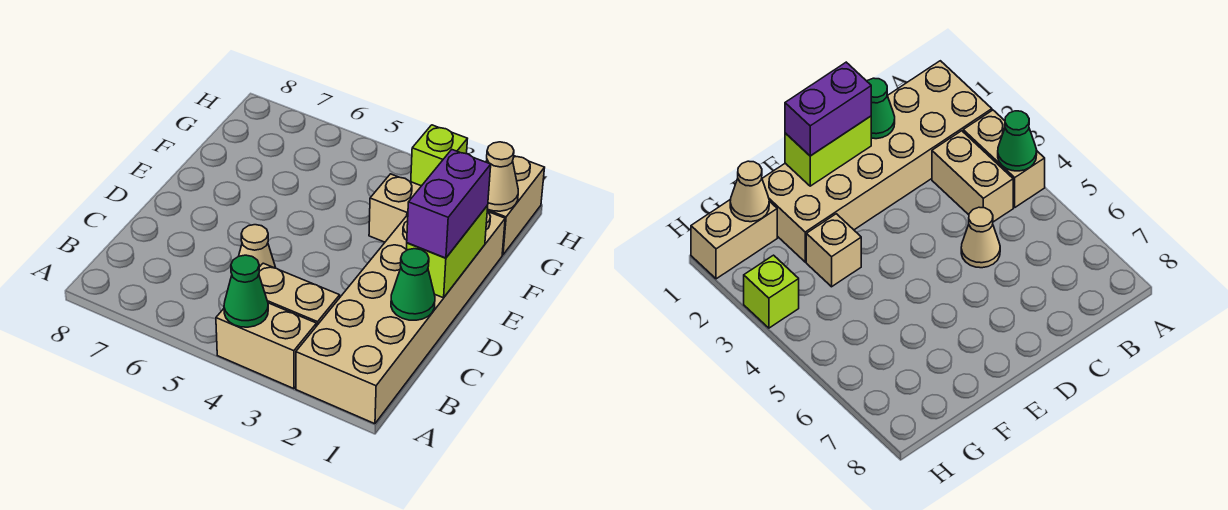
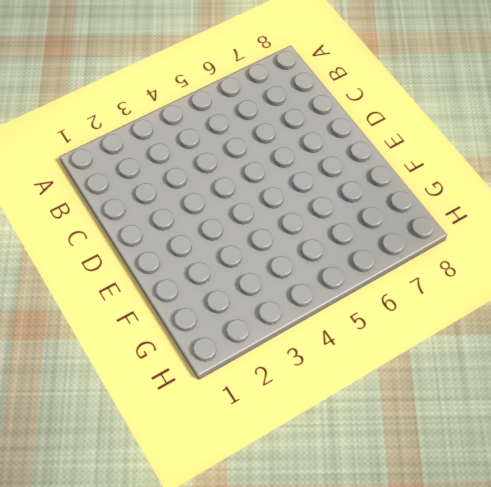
none -> tan 2x6 brick [296,211,505,424]
none -> tan 1x2 brick [216,303,316,389]
none -> tan 1x2 brick [259,263,340,326]

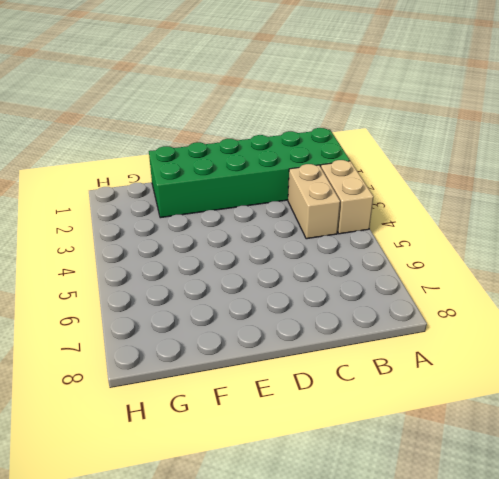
green 2x6 brick [149,128,350,218] -> tan 2x6 brick [296,211,505,424]
none -> tan 1x1 cone [239,225,276,268]
none -> tan 1x1 brick [369,174,421,242]
none -> tan 1x2 brick [487,156,545,255]

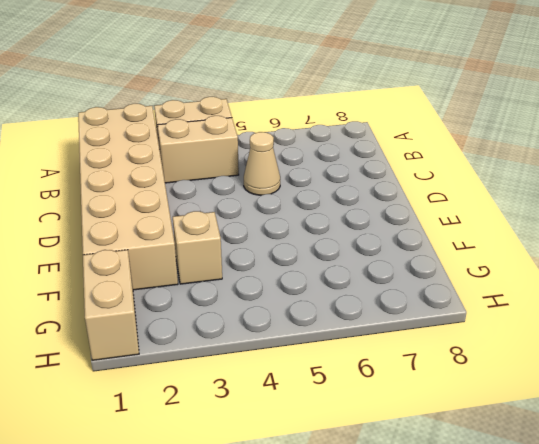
none -> lime 1x1 brick [411,125,467,186]
none -> green 1x1 cone [224,255,268,327]
none -> green 1x1 cone [391,249,435,320]

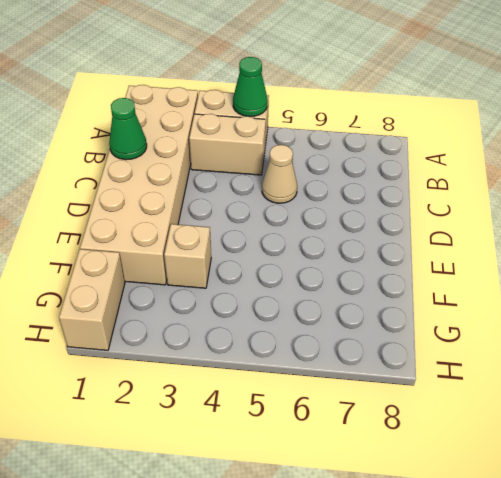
none -> lime 1x1 brick [411,125,467,186]
none -> lime 1x2 brick [406,206,488,298]
none -> tan 1x1 cone [486,142,518,211]

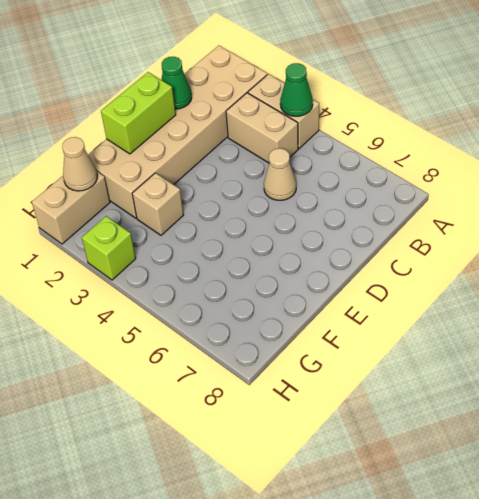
none -> purple 1x2 brick [407,150,491,258]

